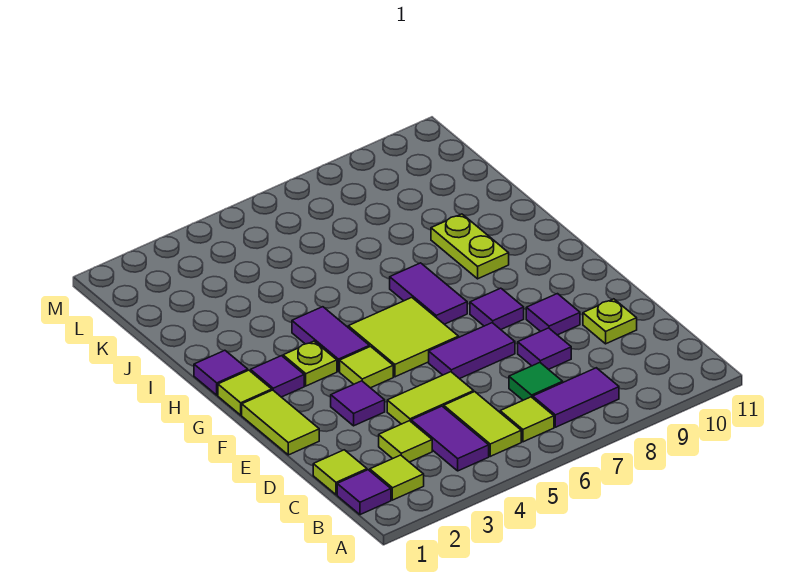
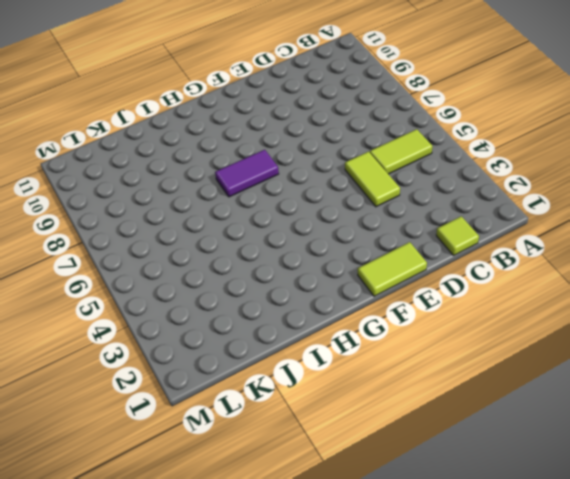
none -> purple 1x1 tile [337,470,391,515]
none -> lime 1x1 tile [370,455,424,500]
none -> purple 1x2 tile [411,406,489,471]

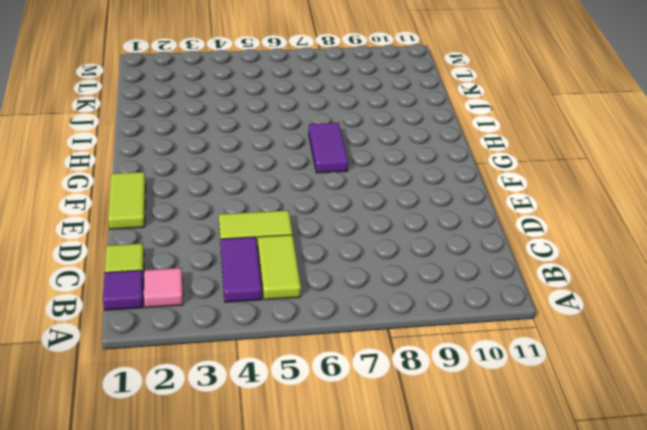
pink 1x1 tile [144,268,183,308] -> lime 1x1 tile [370,455,424,500]
none -> lime 1x1 tile [500,397,554,442]
none -> purple 1x2 tile [533,368,619,427]
none -> lime 1x1 tile [379,421,432,462]

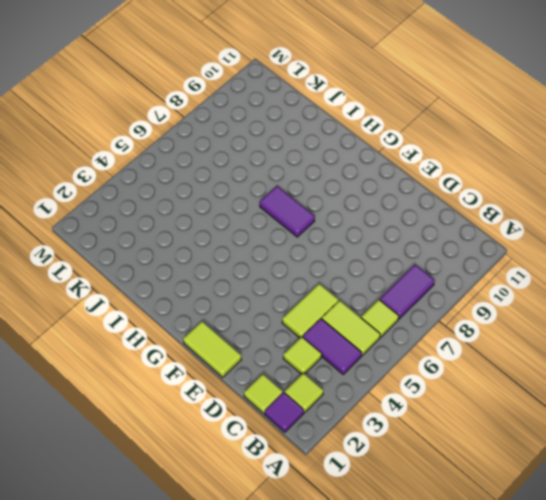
none -> green 1x1 tile [509,363,563,400]
none -> purple 1x1 tile [518,328,571,369]
none -> lime 1x1 plate [583,299,637,344]

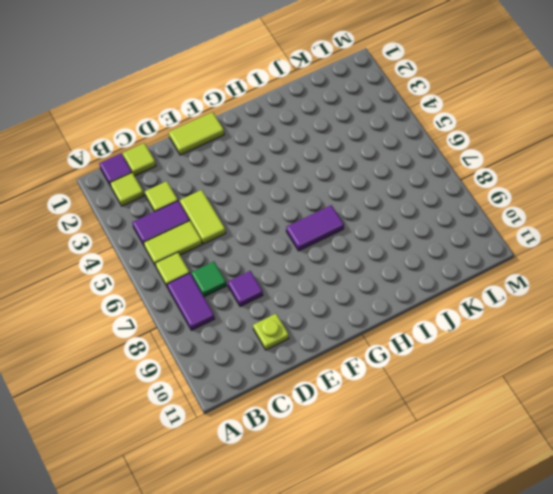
none -> purple 1x1 tile [331,381,385,426]
none -> purple 1x2 tile [429,323,515,379]
none -> purple 1x1 tile [526,294,580,335]

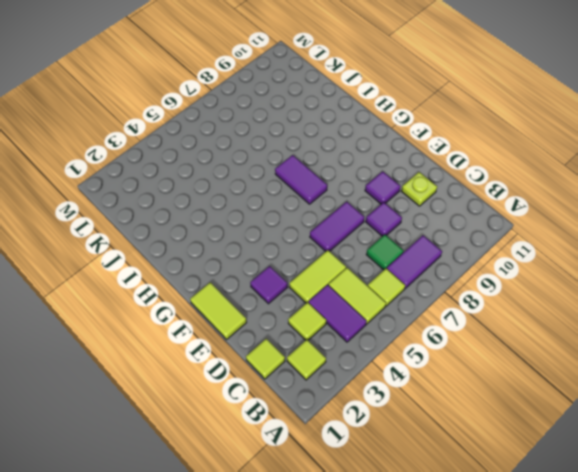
none -> purple 1x1 tile [337,470,391,515]
none -> lime 1x1 tile [340,347,393,388]
none -> lime 2x2 tile [348,298,459,377]

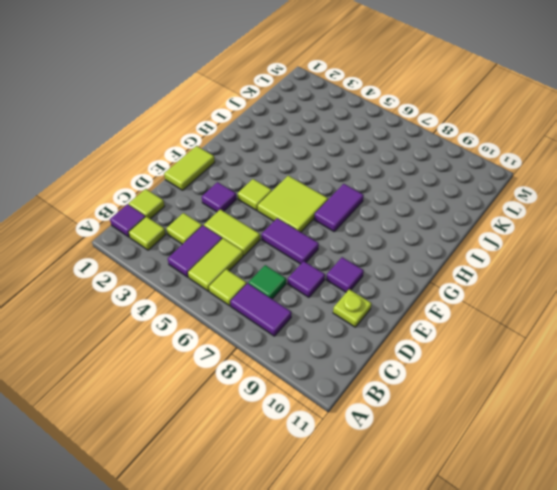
none -> purple 1x1 tile [470,288,524,329]
none -> lime 1x1 tile [218,370,272,415]
none -> purple 1x1 tile [251,356,304,397]

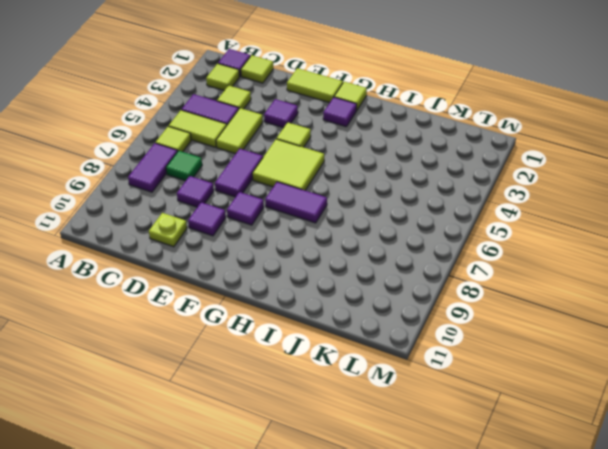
none -> lime 1x1 plate [283,341,337,386]
none -> purple 1x2 tile [292,307,369,371]
none -> purple 1x1 tile [194,350,248,395]

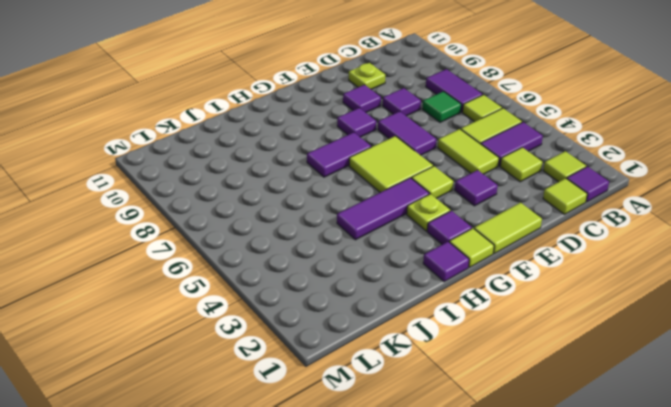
purple 1x3 tile [337,178,430,240] -> purple 1x2 tile [292,307,369,371]
none -> lime 1x2 plate [431,214,509,279]

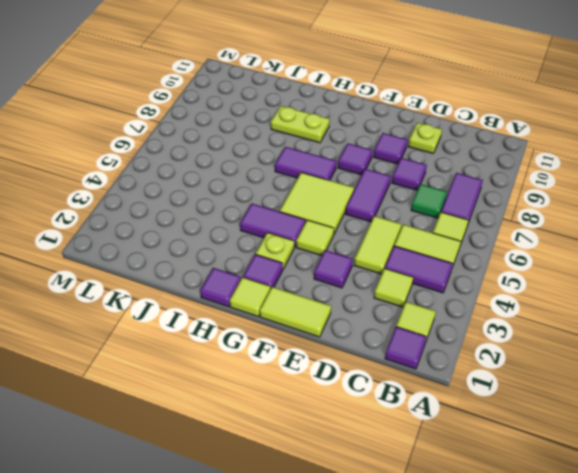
none -> lime 1x1 tile [313,450,367,495]

